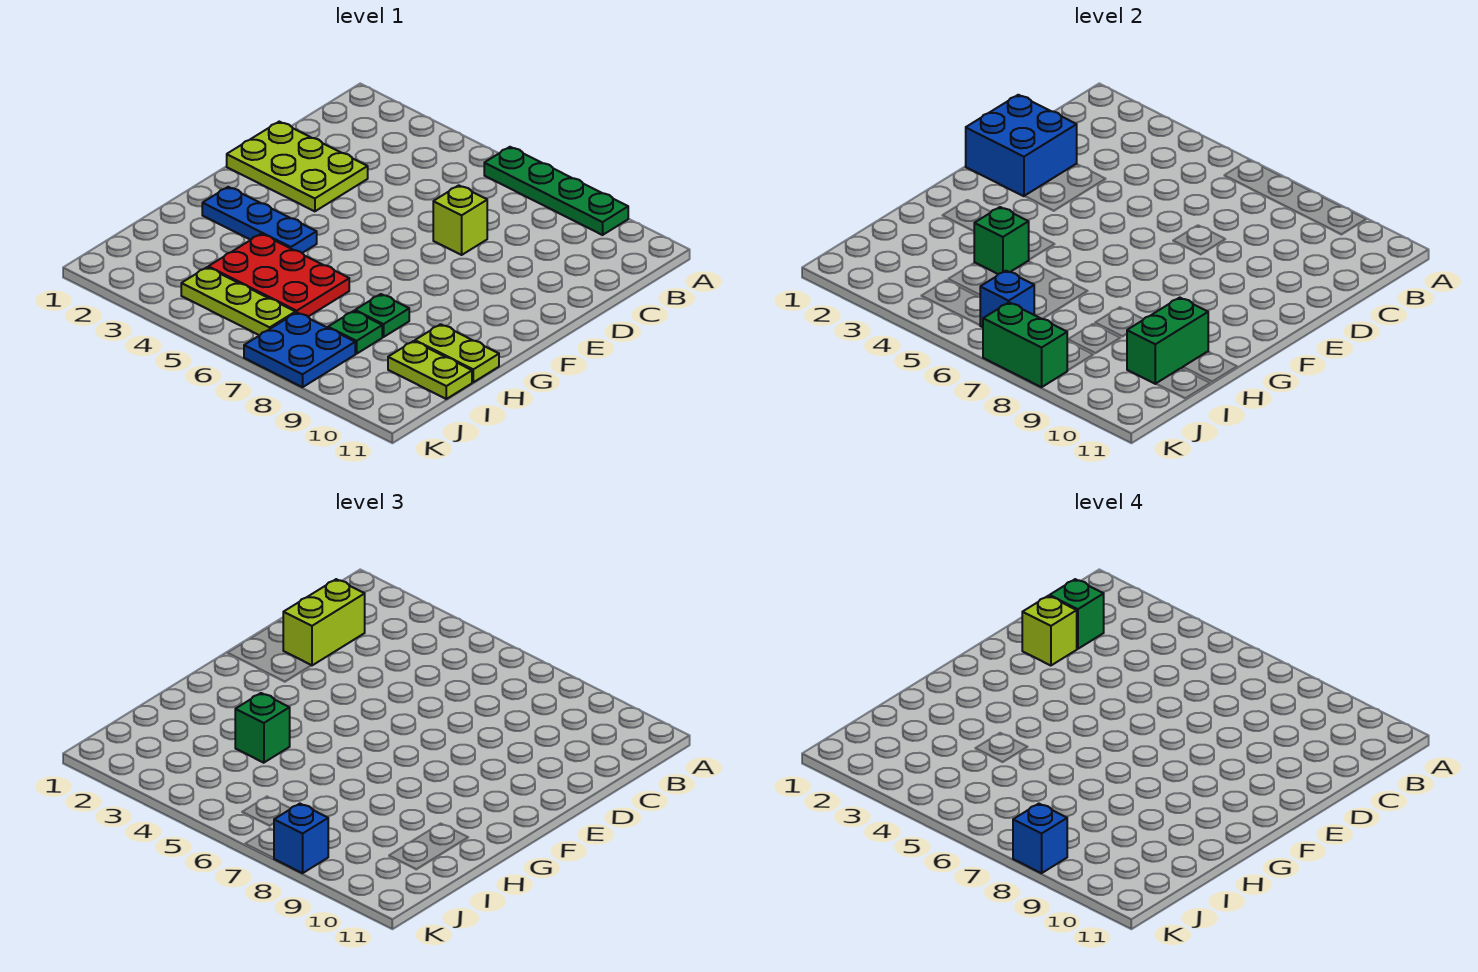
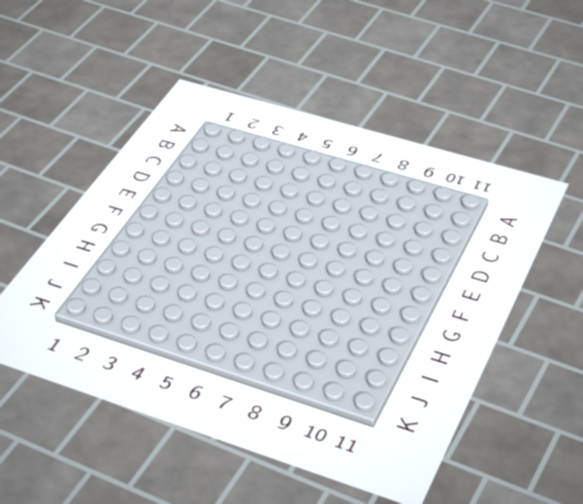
none -> green 1x4 plate [484,147,628,235]
none -> lime 2x3 plate [227,122,368,211]
none -> lime 1x1 brick [433,185,487,255]

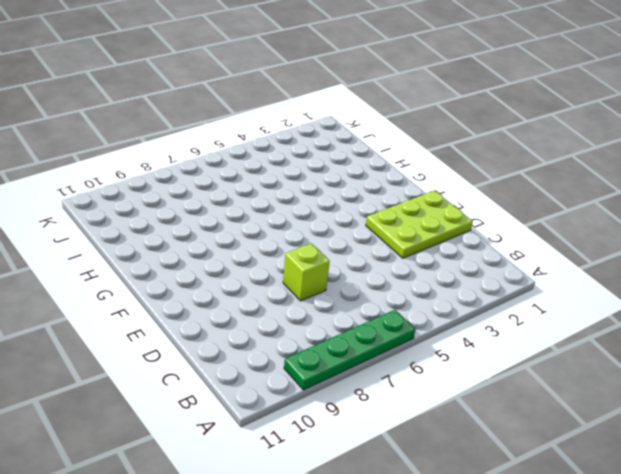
none -> blue 1x3 plate [202,187,317,253]
none -> red 2x3 plate [208,234,349,316]
none -> green 1x1 plate [355,294,409,337]

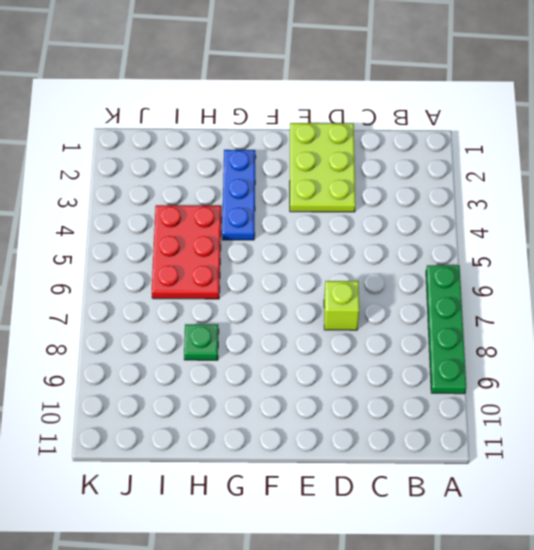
none -> lime 1x2 plate [415,324,499,382]
none -> green 1x1 plate [328,311,382,354]
none -> lime 1x2 plate [388,341,472,399]

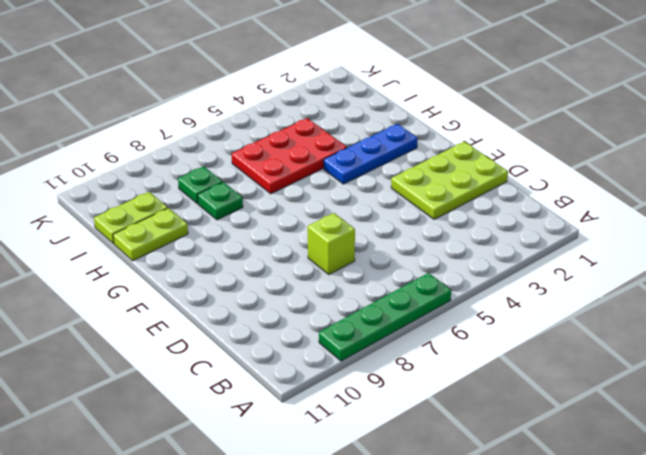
none -> lime 1x3 plate [181,267,295,335]
none -> blue 2x2 plate [244,313,355,387]
none -> blue 2x2 brick [966,95,1077,196]

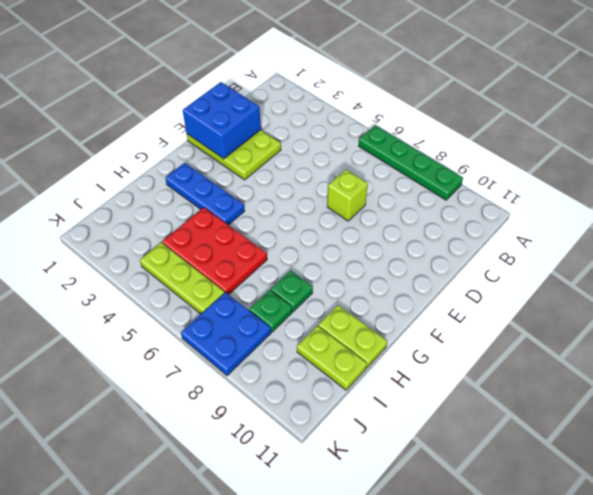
none -> green 1x1 brick [974,207,1029,274]
none -> green 1x2 brick [1127,298,1208,384]
none -> blue 1x1 brick [980,271,1034,327]

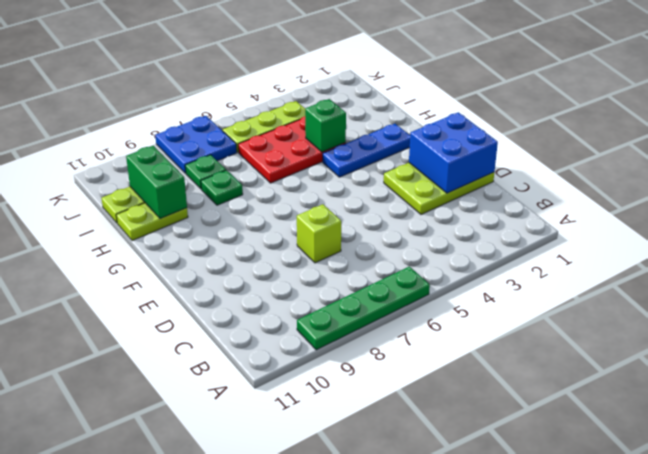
none -> blue 1x1 brick [980,271,1034,327]
none -> green 1x2 brick [983,303,1067,387]
none -> lime 1x2 brick [283,579,365,666]

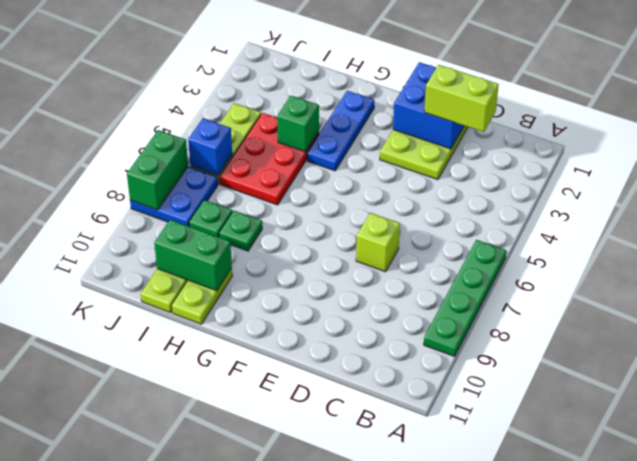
none -> green 1x1 brick [235,693,290,763]
none -> blue 1x1 brick [274,804,328,873]
none -> green 1x1 brick [1049,579,1104,649]

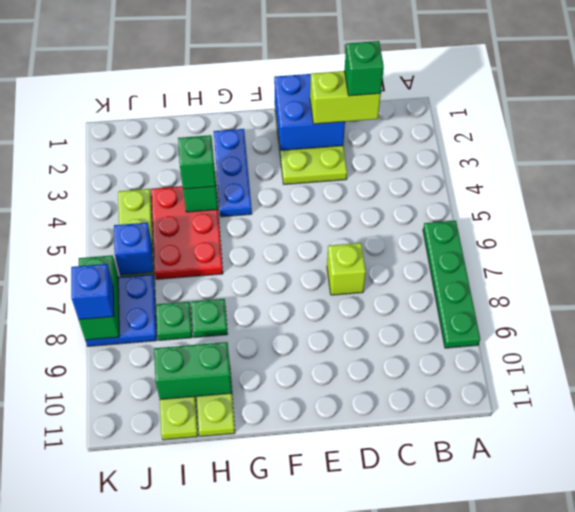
none -> lime 1x1 brick [1022,596,1077,666]
none -> blue 1x1 brick [1013,804,1067,873]

